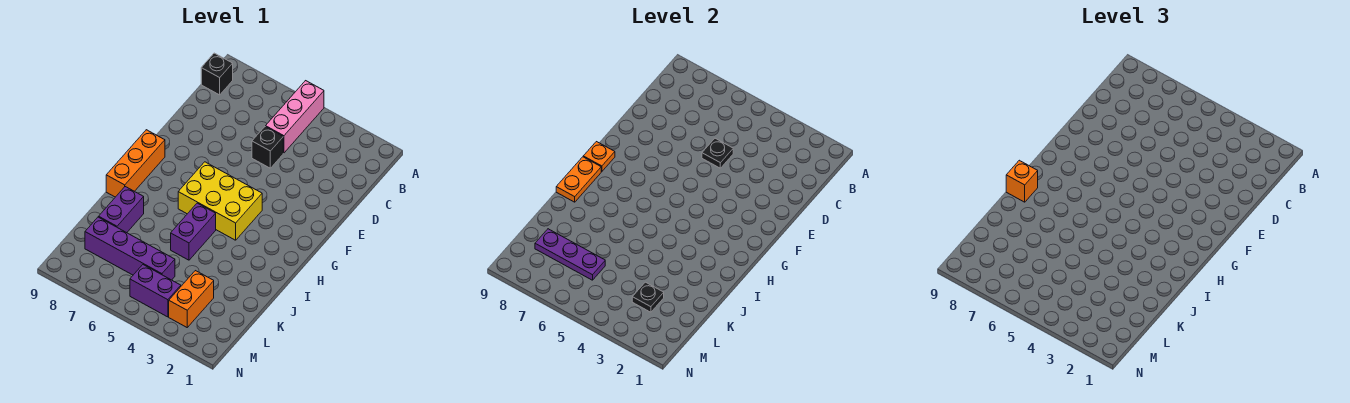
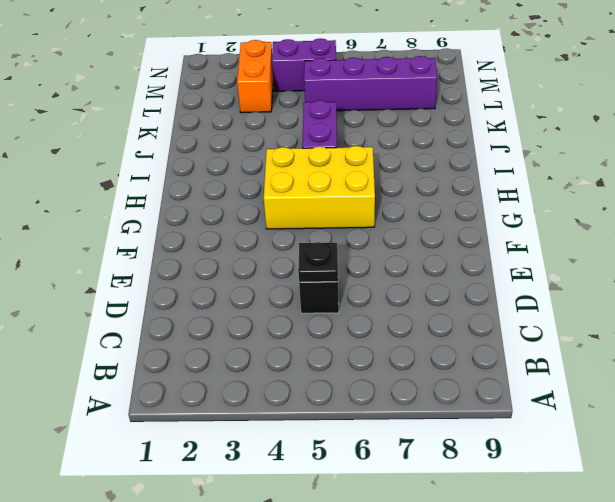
none -> pink 1x3 brick [266,81,324,153]
none -> black 1x1 brick [201,53,233,95]
none -> orange 1x3 brick [106,130,165,197]

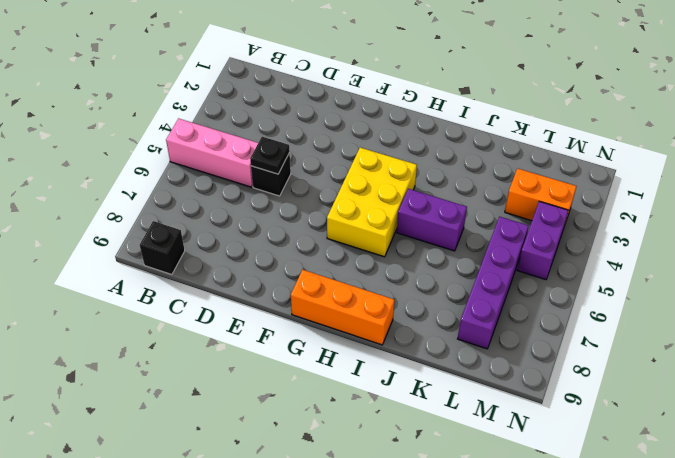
none -> purple 1x2 brick [99,187,144,233]
none -> orange 1x1 plate [583,142,615,172]
none -> orange 1x2 plate [556,157,601,202]

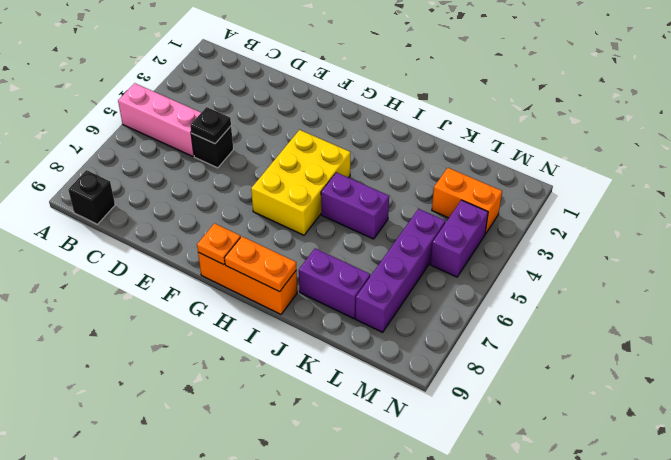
none -> black 1x1 plate [632,282,664,312]
none -> purple 1x3 plate [535,229,605,280]
none -> orange 1x1 brick [1006,160,1038,202]

